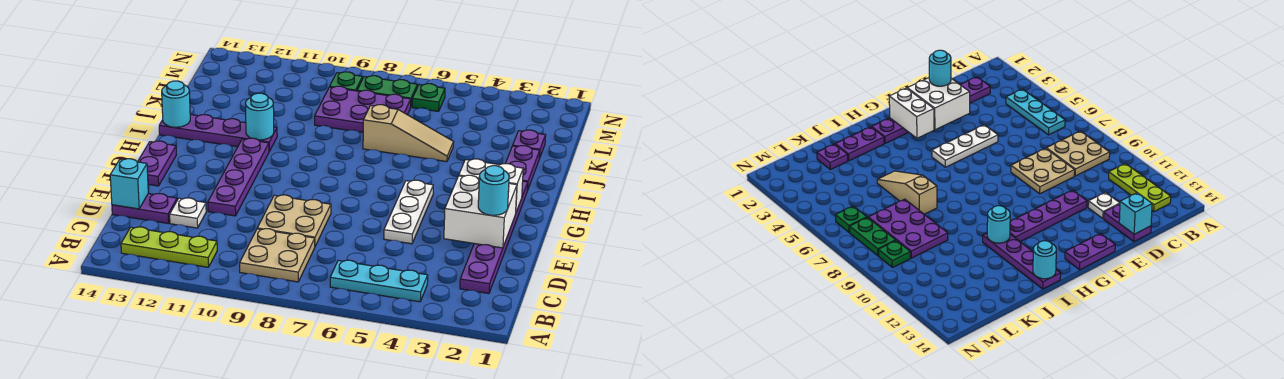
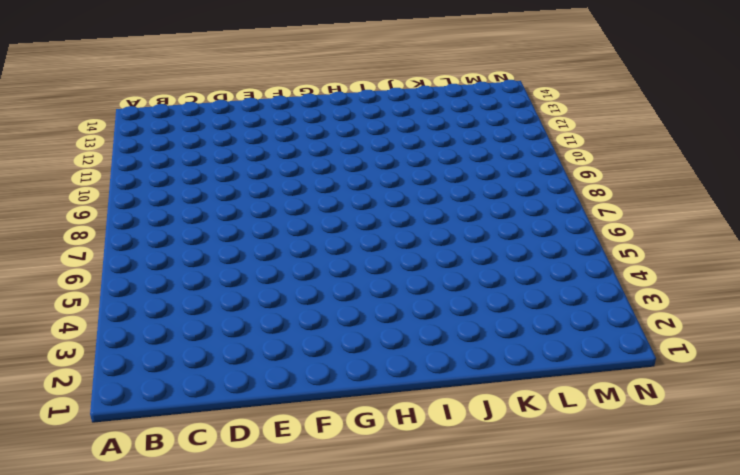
none -> cyan 1x3 plate [330,260,428,302]
none -> tan 2x2 plate [240,229,315,282]
none -> lime 1x3 plate [121,227,217,267]

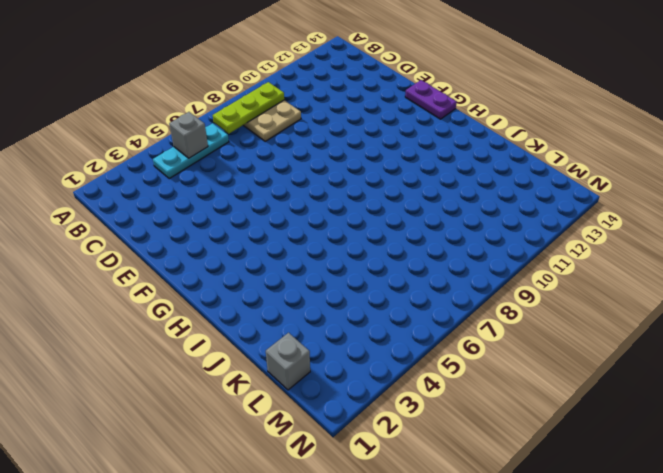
grey 1x1 brick [169,112,208,158] -> none
lime 1x3 plate [213,82,284,134] -> lime 1x3 plate moved to [121,227,217,267]
grey 1x1 brick [266,333,310,390] -> none
none -> purple 1x6 plate [460,181,528,294]
none -> tan 2x2 plate [257,195,331,246]
none -> white 1x1 plate [170,198,206,228]

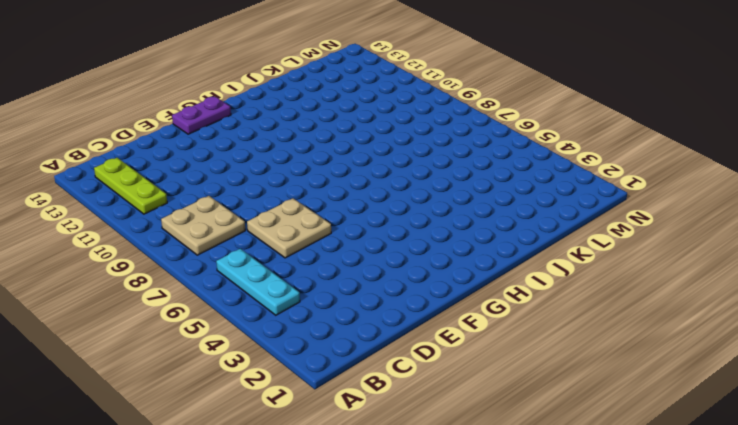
tan 2x2 plate [247,198,331,258] -> tan 2x2 plate moved to [257,195,331,246]
none -> purple 1x6 plate [460,181,528,294]
none -> white 1x1 plate [170,198,206,228]
none -> purple 1x2 plate [112,193,177,223]

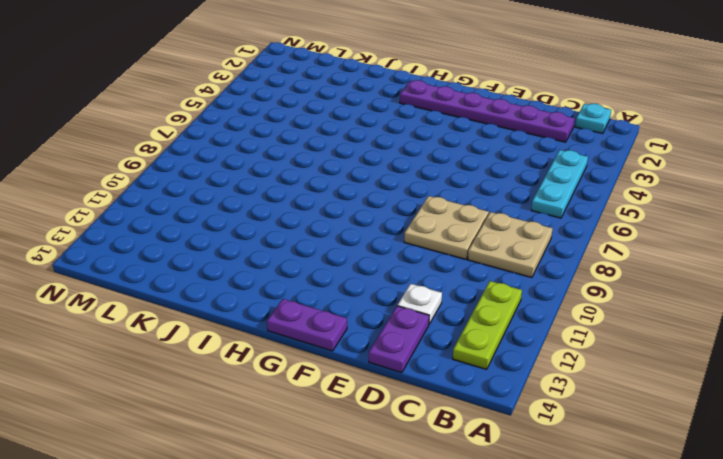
cyan 1x1 plate [575,104,611,134] -> none
none -> white 1x3 plate [384,180,433,244]
none -> purple 1x4 plate [208,138,269,216]
none -> purple 1x2 plate [505,146,540,190]

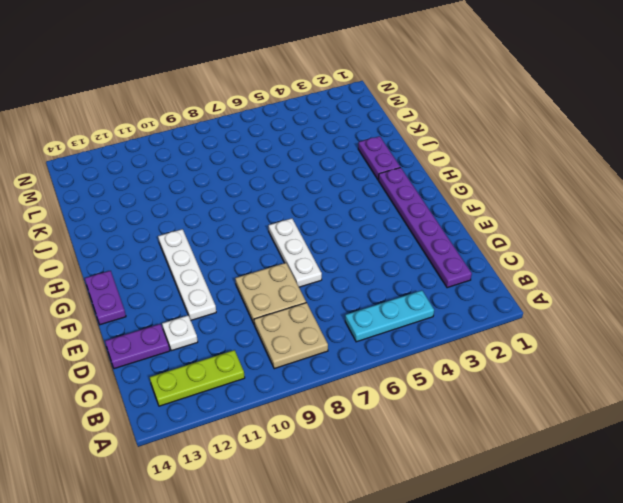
white 1x3 plate [269,218,322,287] -> white 1x3 plate moved to [384,180,433,244]
white 1x4 plate [158,229,216,320] -> purple 1x4 plate [208,138,269,216]
none -> purple 1x4 plate [159,114,277,151]
none -> tan 1x3 slope [363,105,454,162]
none -> purple 1x1 plate [513,130,546,159]

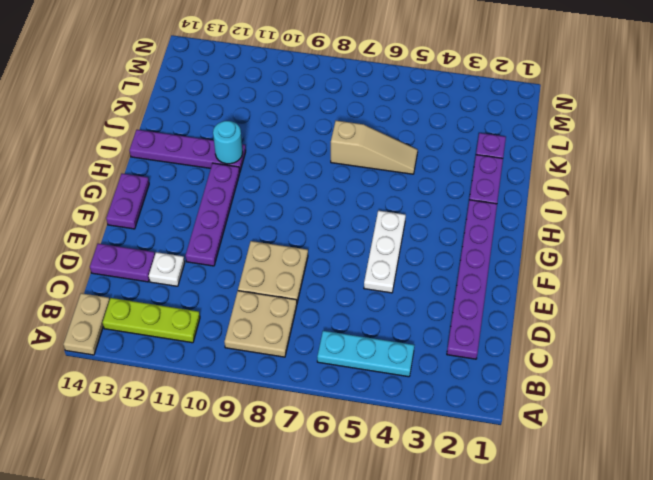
tan 1x2 plate [63,293,110,355] -> none
none -> purple 2x3 plate [315,86,411,132]
none -> green 1x1 plate [412,84,445,111]
none -> green 1x2 plate [357,76,417,106]

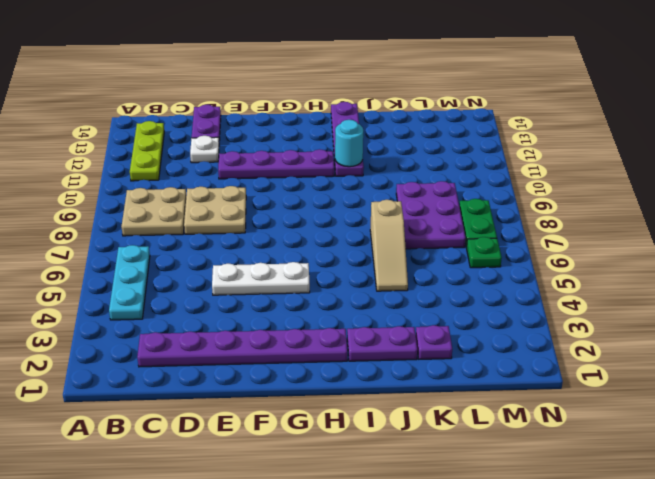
none -> purple 1x2 plate [138,141,176,186]
none -> green 1x1 plate [330,72,363,91]
none -> cyan 1x1 brick [110,159,148,209]

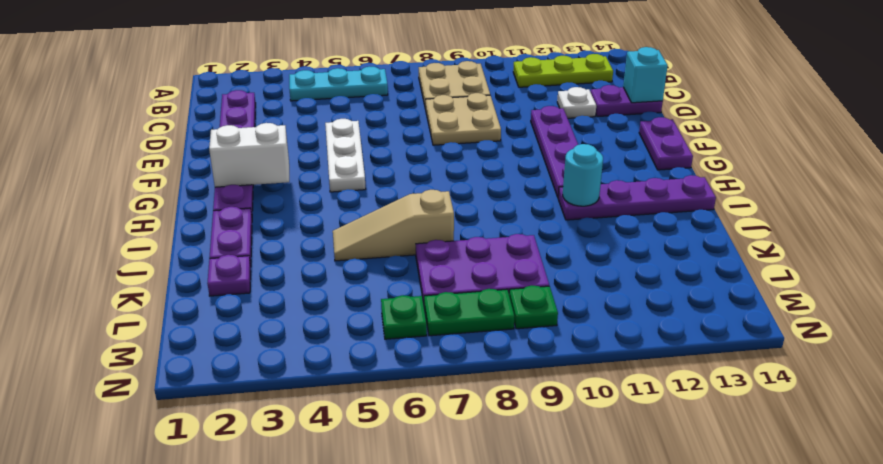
none -> white 2x2 brick [444,175,517,248]
none -> cyan 1x1 round brick [162,81,190,127]
none -> cyan 1x1 round brick [478,166,509,215]

